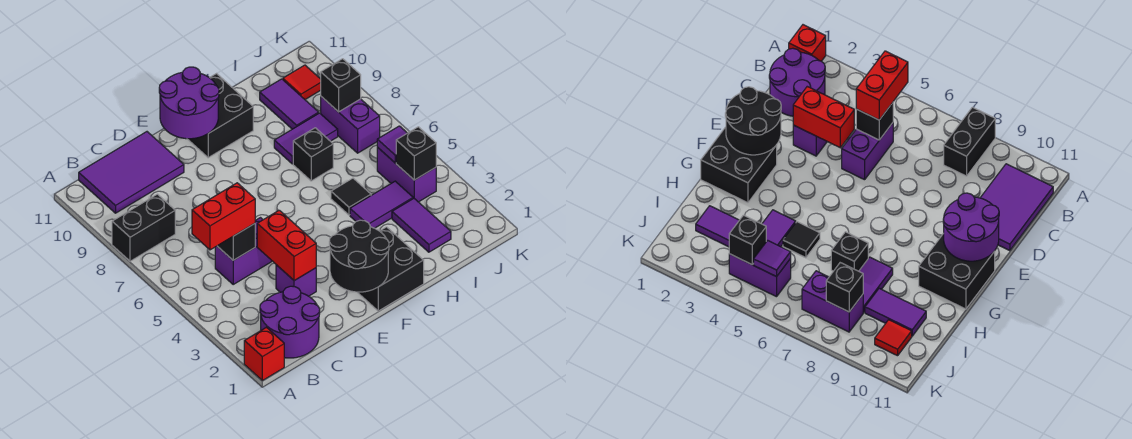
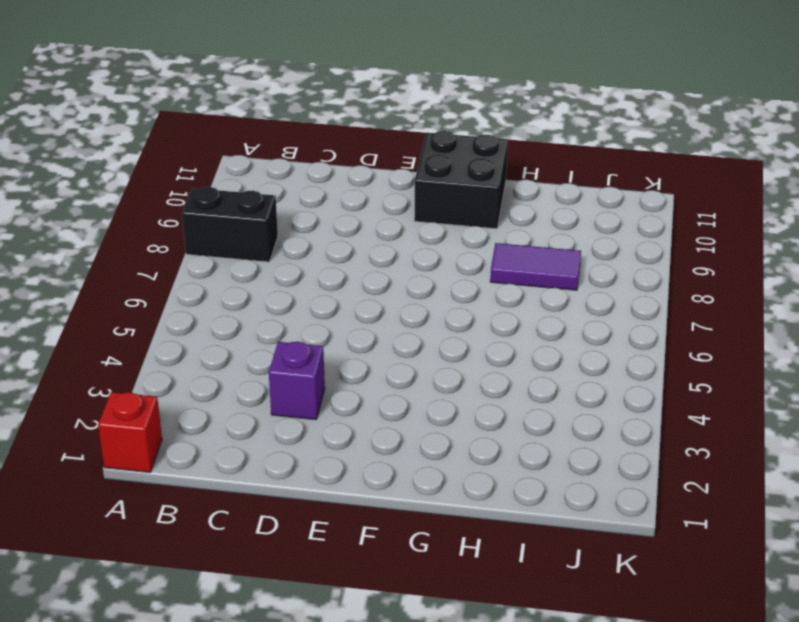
none -> purple 2x2 round brick [260,286,320,358]
none -> purple 2x3 tile [79,132,184,213]
none -> purple 1x2 brick [215,218,272,284]

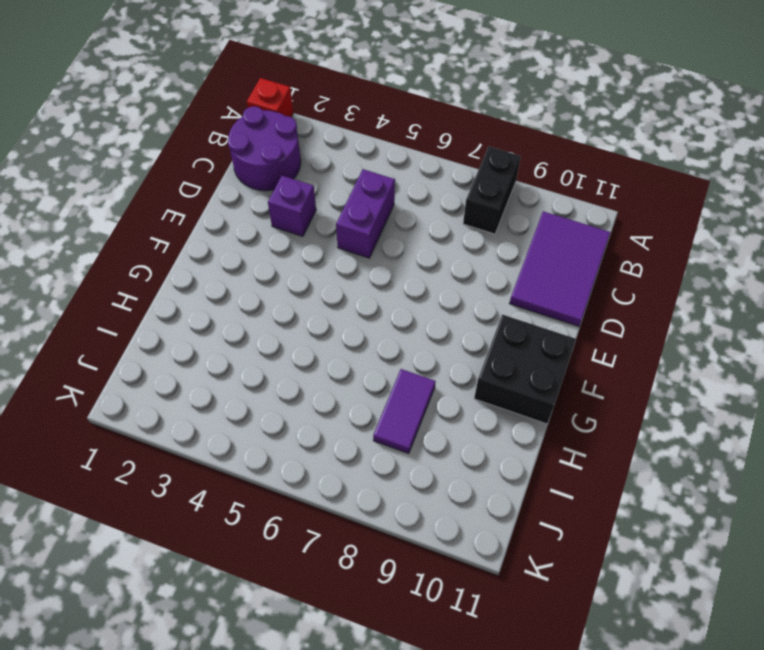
none -> black 2x2 brick [357,227,424,311]
none -> purple 1x2 tile [350,181,413,228]
none -> black 1x1 tile [331,178,371,215]

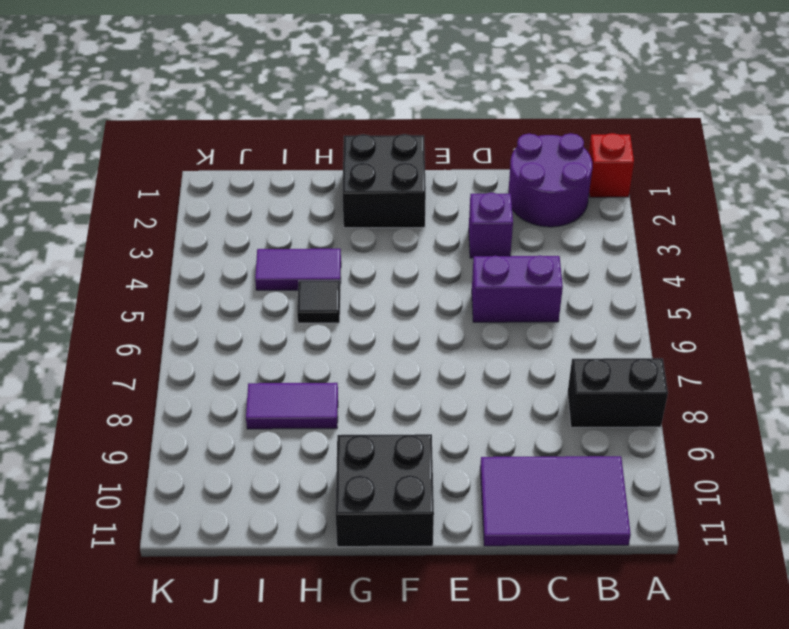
none -> black 1x1 brick [293,128,333,181]
none -> purple 1x2 tile [392,198,451,252]
none -> purple 1x2 tile [260,79,319,129]

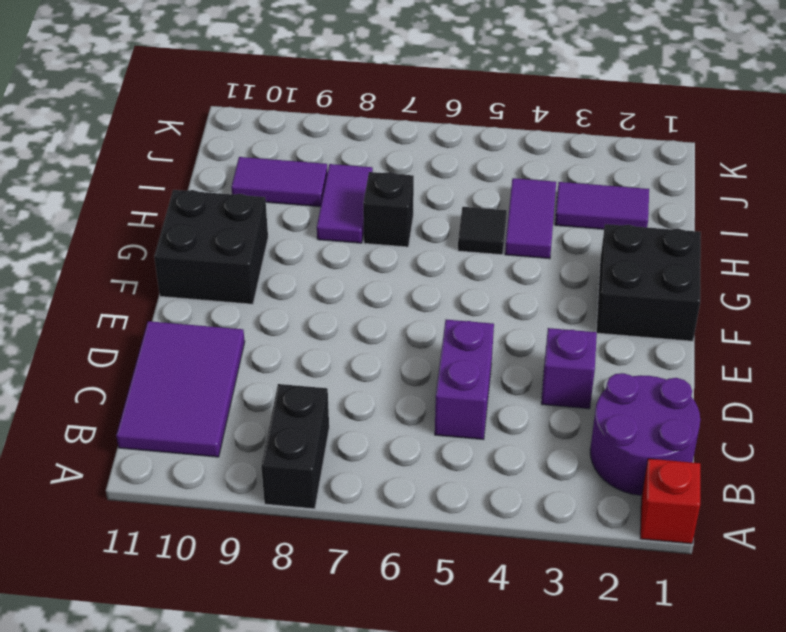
none -> purple 1x2 brick [377,147,436,202]
none -> purple 1x2 brick [321,97,380,153]
none -> red 1x1 tile [283,65,321,99]

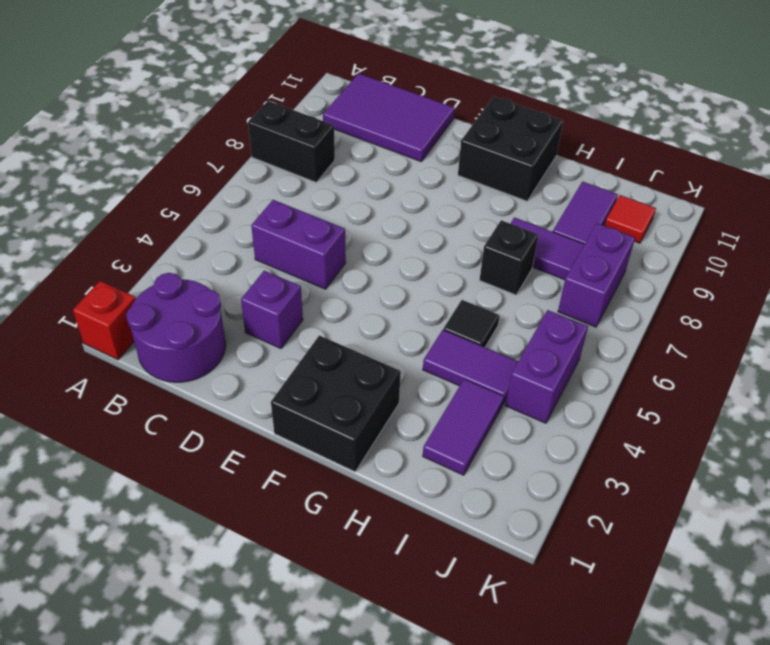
none -> black 1x1 brick [218,224,255,260]
none -> red 1x2 brick [257,210,316,281]
none -> black 2x2 round brick [329,220,389,292]

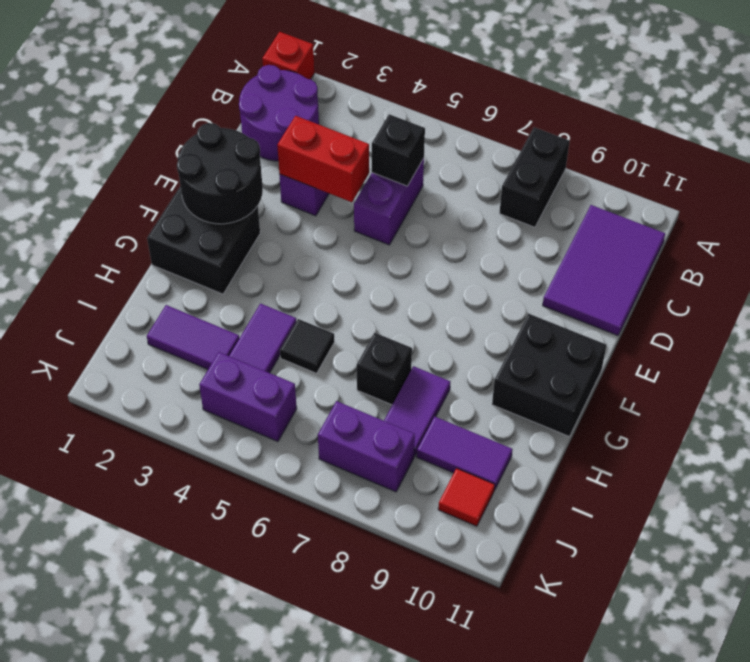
none -> purple 2x2 round brick [159,67,219,139]
none -> black 1x1 brick [396,127,436,180]
none -> purple 1x1 tile [377,126,407,163]

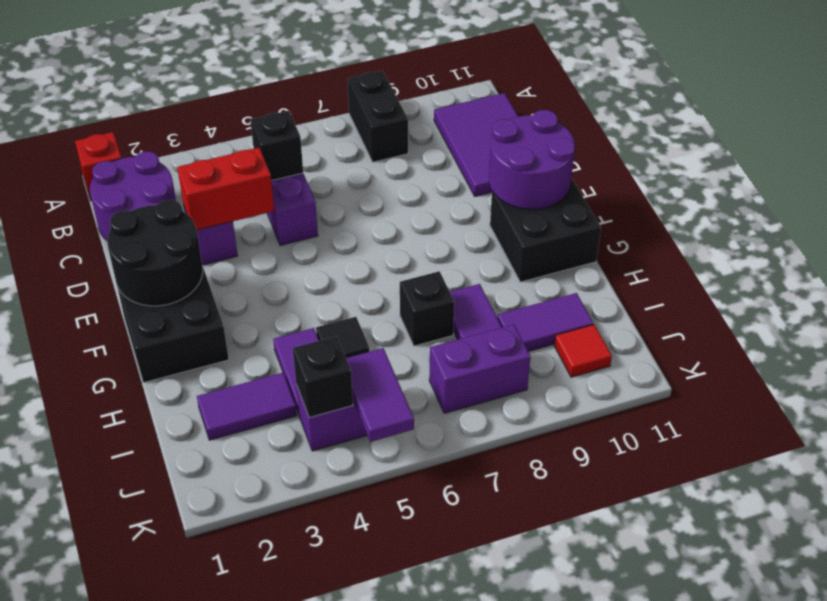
purple 1x2 tile [346,348,414,442] -> purple 1x1 tile [377,126,407,163]
none -> black 1x1 brick [321,59,361,112]
none -> red 1x2 brick [192,183,255,250]

